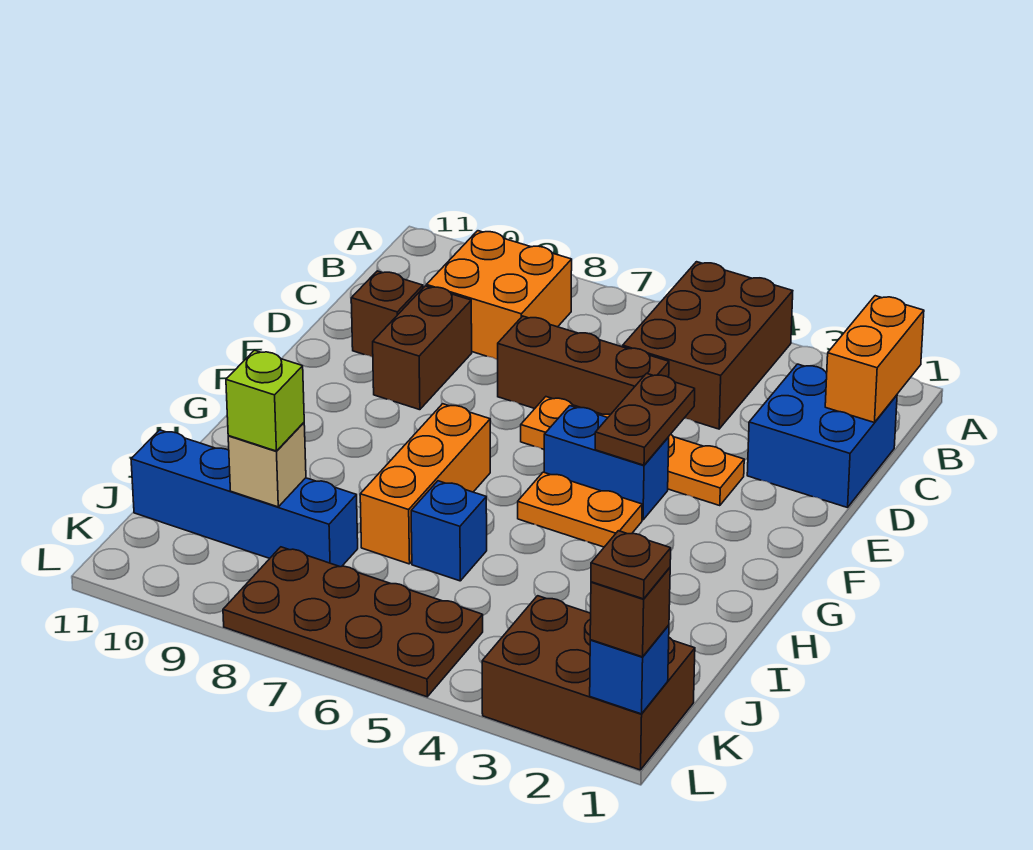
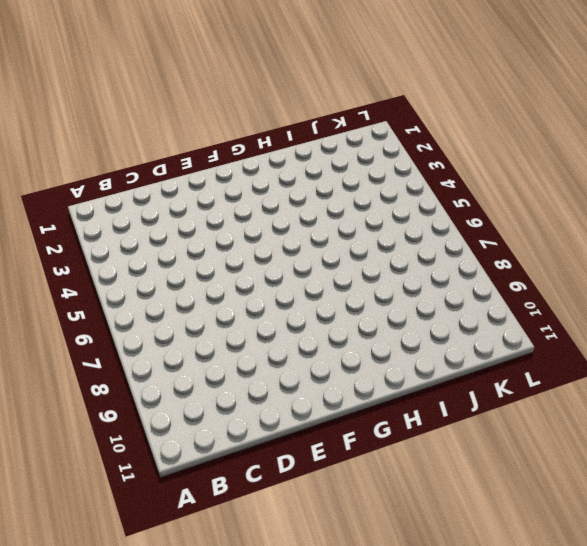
none -> brown 2x3 brick [623,262,793,429]
none -> orange 2x2 brick [426,231,572,360]
none -> blue 2x2 brick [747,364,897,508]

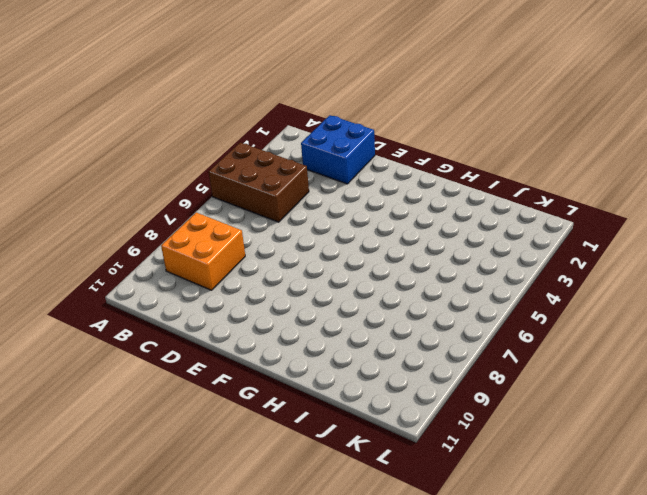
none -> brown 1x3 brick [498,316,669,414]
none -> brown 1x2 brick [373,286,472,410]
none -> brown 1x1 brick [351,271,423,357]

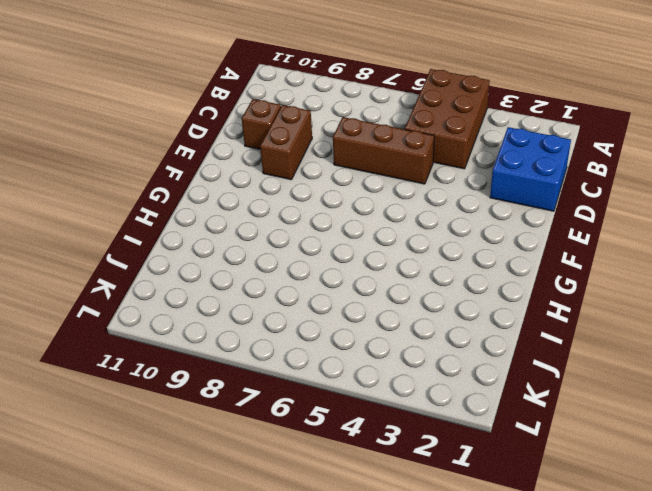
none -> orange 2x2 brick [426,231,572,360]
none -> orange 1x4 plate [521,397,744,506]
none -> blue 1x2 brick [544,406,669,520]

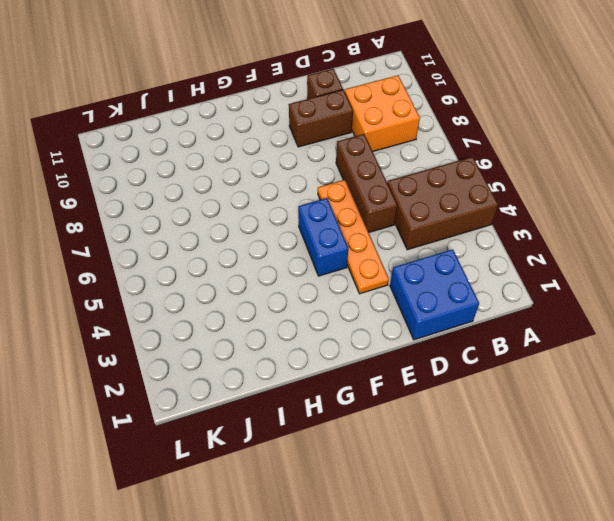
none -> orange 1x2 plate [518,472,642,547]
none -> orange 1x3 brick [360,404,490,564]
none -> blue 1x1 brick [411,481,487,581]

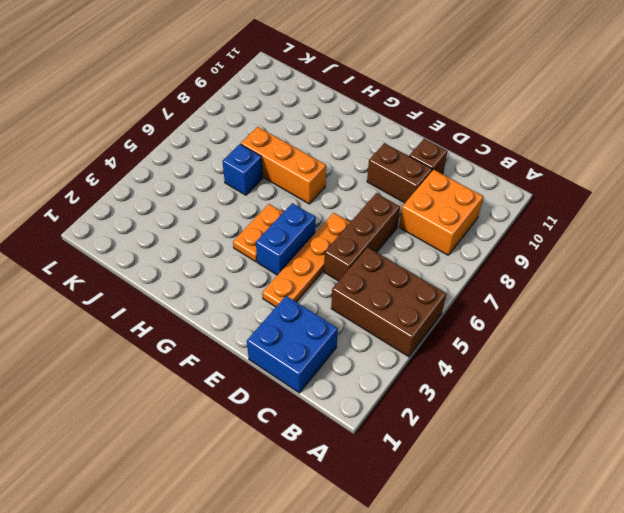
none -> blue 1x4 brick [131,430,358,567]
none -> brown 2x3 brick [482,596,695,770]
none -> brown 2x4 plate [223,547,483,697]

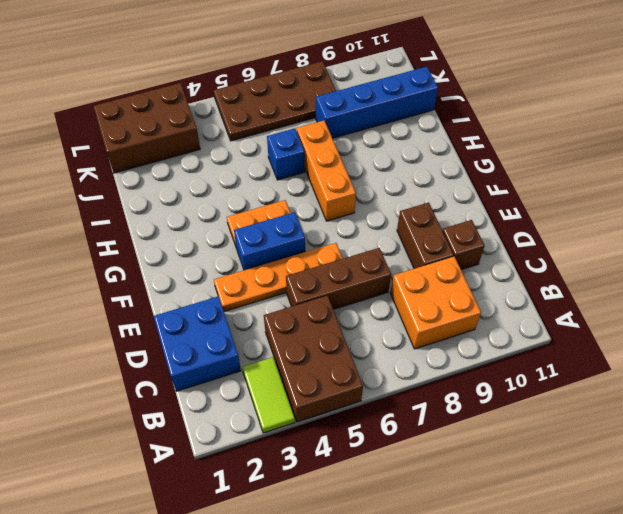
lime 1x2 tile [242,357,295,433] -> none
none -> orange 1x2 brick [825,296,924,423]
none -> brown 1x2 plate [595,373,695,465]
none -> tan 1x1 brick [228,423,306,507]

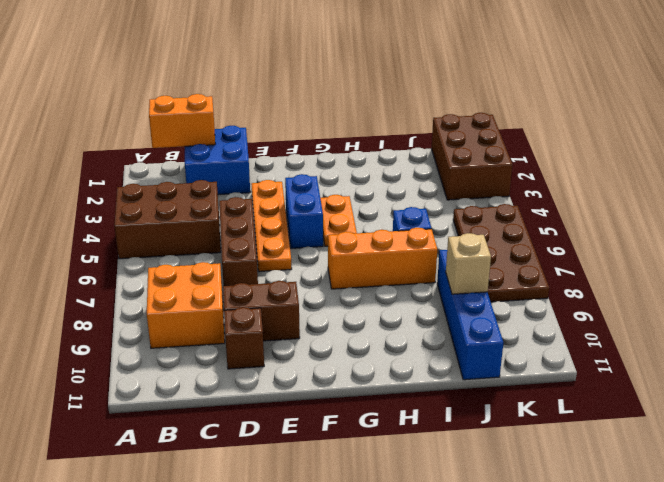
none -> brown 1x2 plate [595,373,695,465]
none -> blue 1x1 brick [590,625,669,714]
none -> lime 1x1 brick [226,350,304,451]

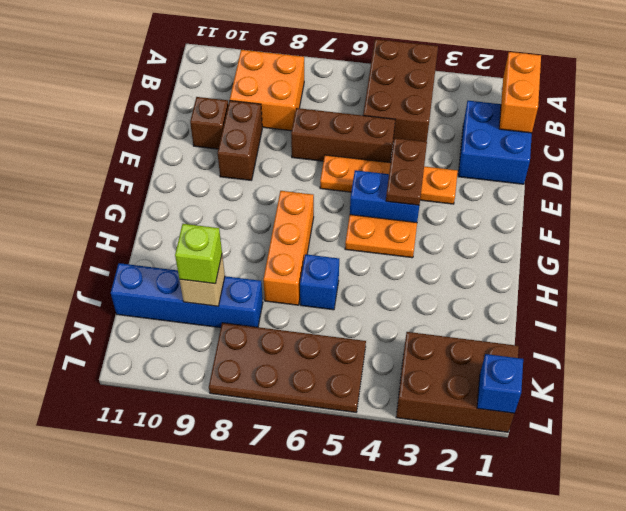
none -> brown 1x1 brick [590,568,670,657]
none -> brown 1x1 plate [591,531,671,599]

